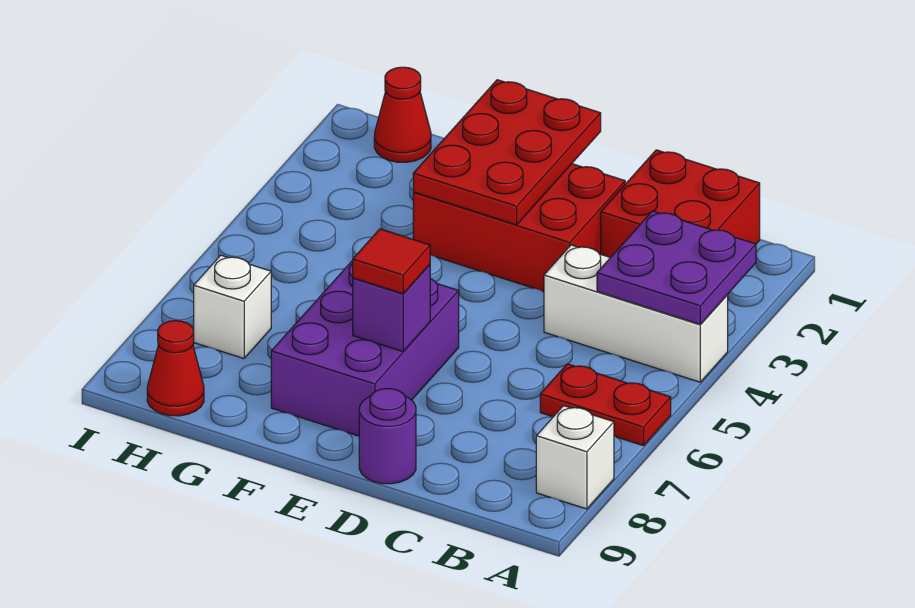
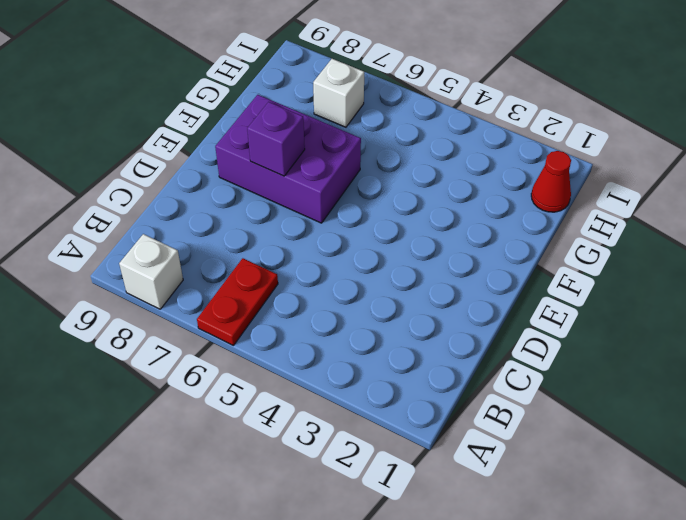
none -> white 1x3 brick [544,245,728,382]
none -> red 2x2 brick [601,150,760,258]
none -> red 2x3 brick [413,164,625,291]

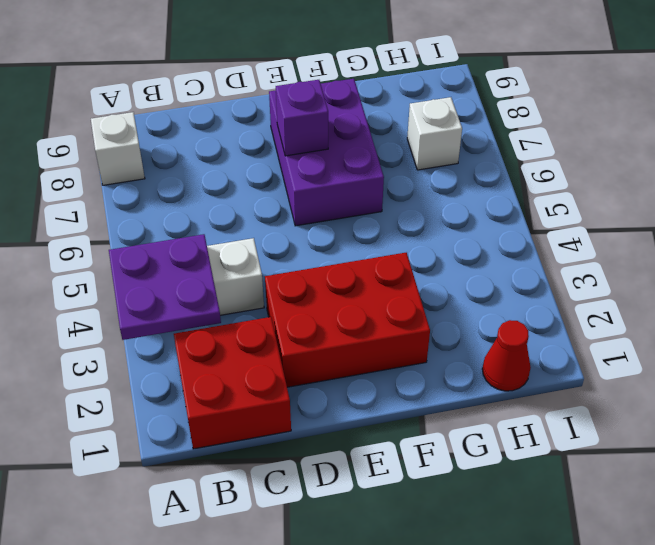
none -> red 1x2 plate [540,364,671,446]
none -> purple 1x1 round brick [359,389,416,484]
none -> red 1x1 cone [147,321,204,416]

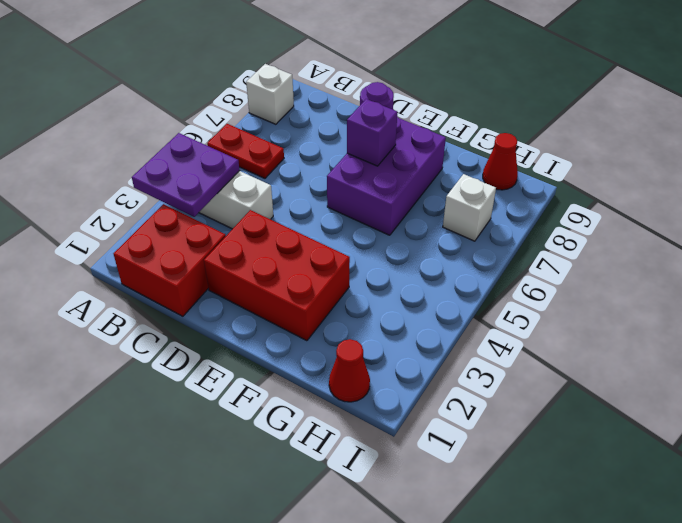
none -> red 2x3 plate [413,80,601,225]
none -> red 1x1 tile [353,229,430,294]

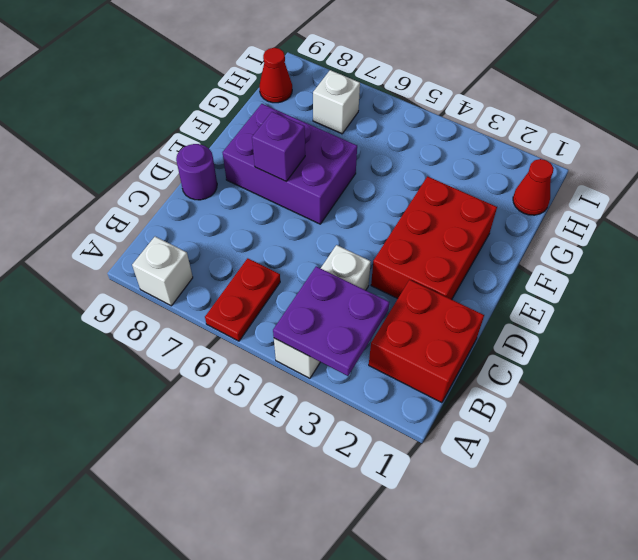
none -> red 2x3 plate [413,80,601,225]
none -> red 1x1 tile [353,229,430,294]

